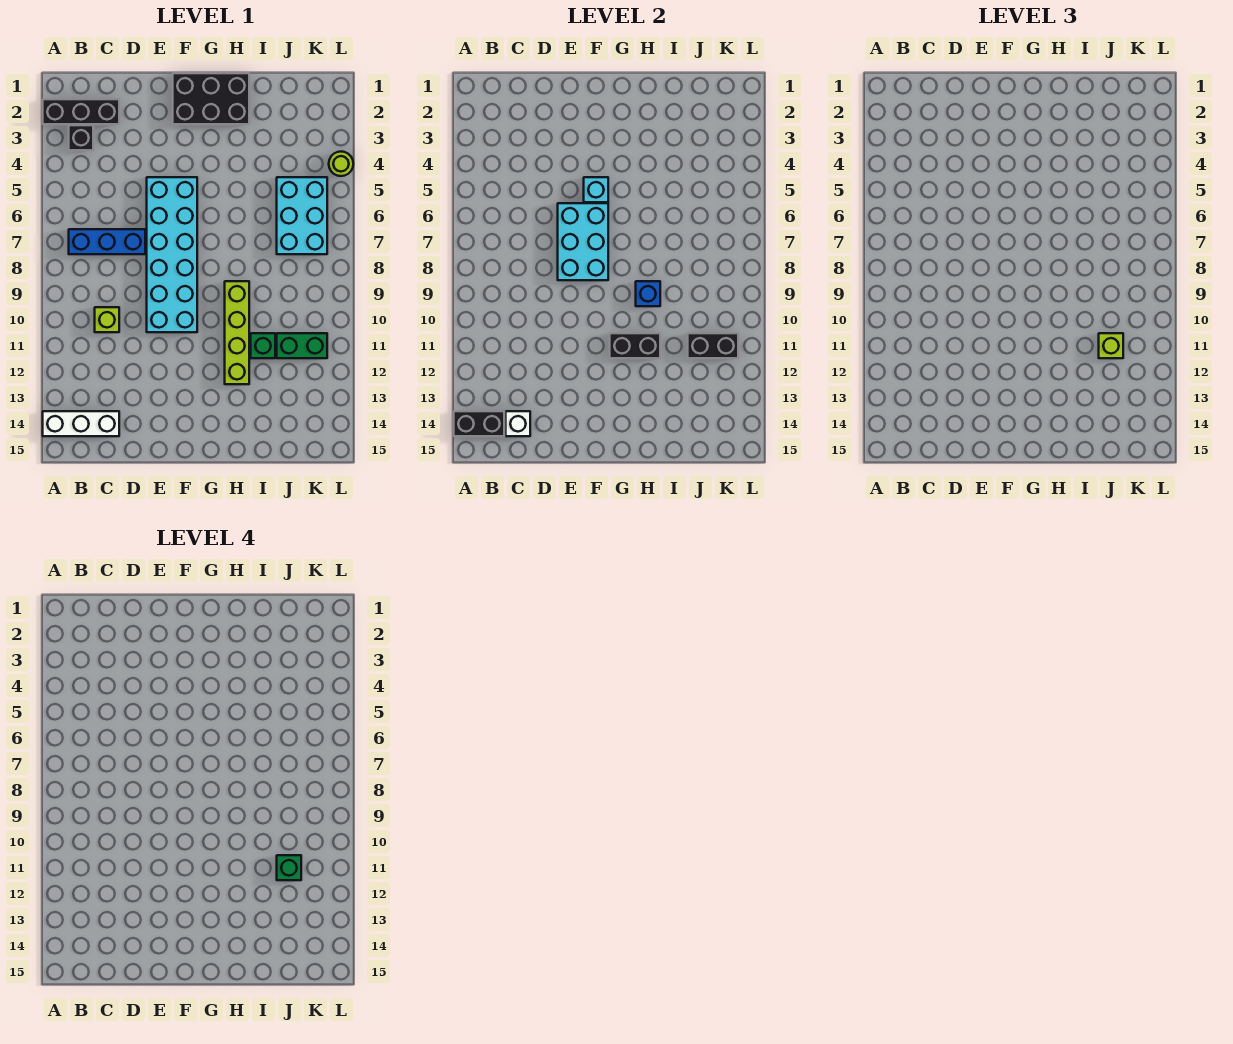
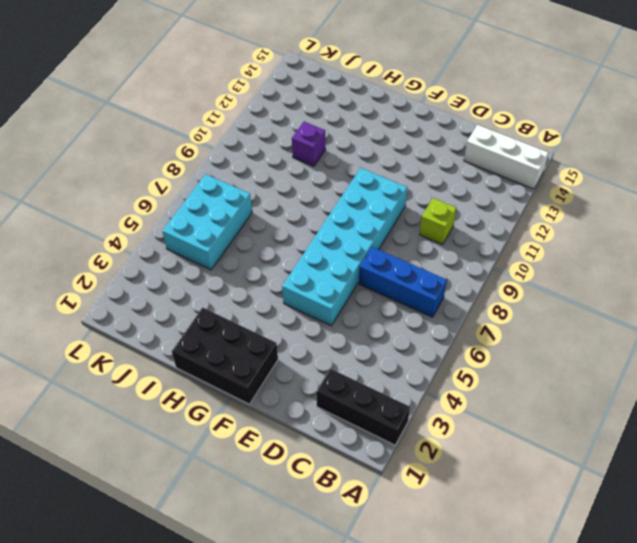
purple 1x1 brick [292,122,326,166] -> green 1x1 brick [251,333,275,358]
none -> black 1x1 brick [69,125,93,150]
none -> lime 1x4 brick [225,281,249,384]
none -> green 1x2 brick [277,333,327,358]

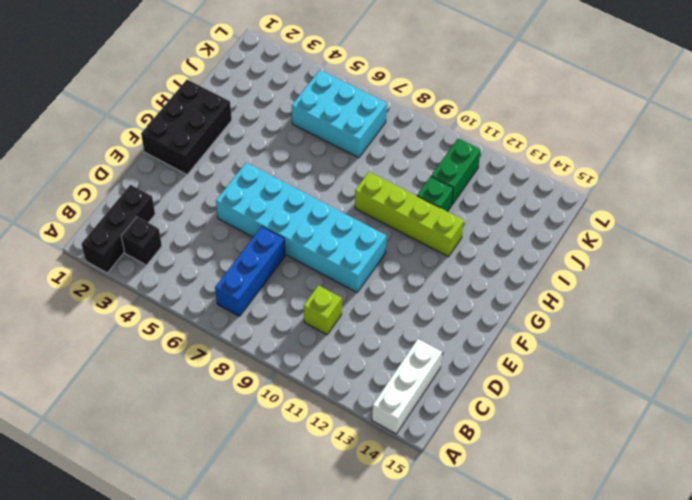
none -> lime 1x1 round brick [329,152,353,176]
none -> black 1x2 brick [454,411,504,436]
none -> white 1x1 brick [506,411,530,436]

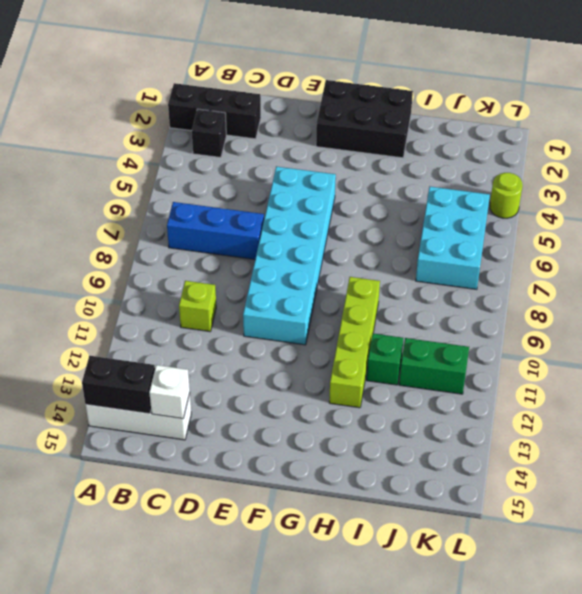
none -> cyan 2x3 brick [558,203,608,280]
none -> cyan 1x1 brick [584,177,608,202]
none -> black 1x2 brick [610,333,660,358]

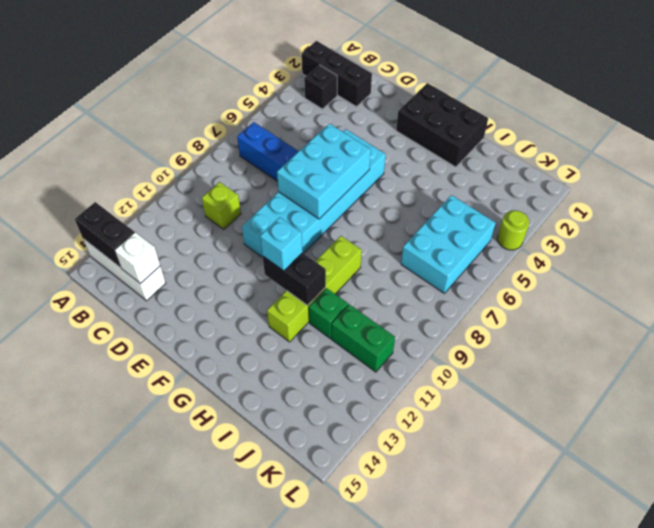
cyan 1x1 brick [260,217,303,271] -> cyan 1x1 brick moved to [584,177,608,202]
none -> blue 1x1 brick [636,281,660,306]
none -> black 1x2 brick [688,333,738,358]
none -> lime 1x1 brick [1099,333,1123,358]

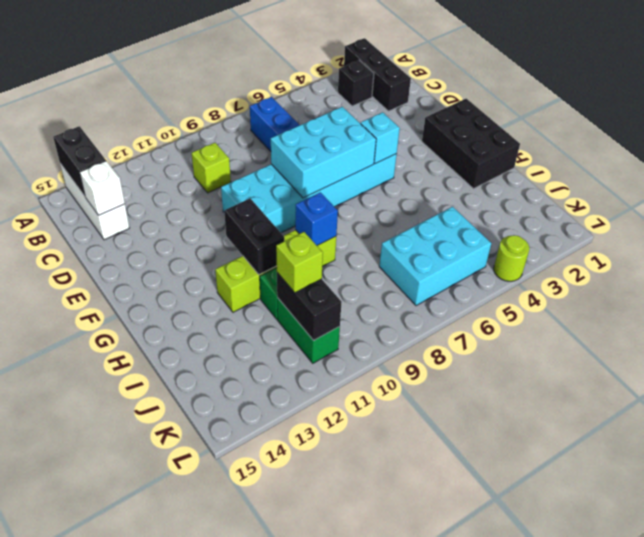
none -> green 1x1 brick [277,855,301,880]

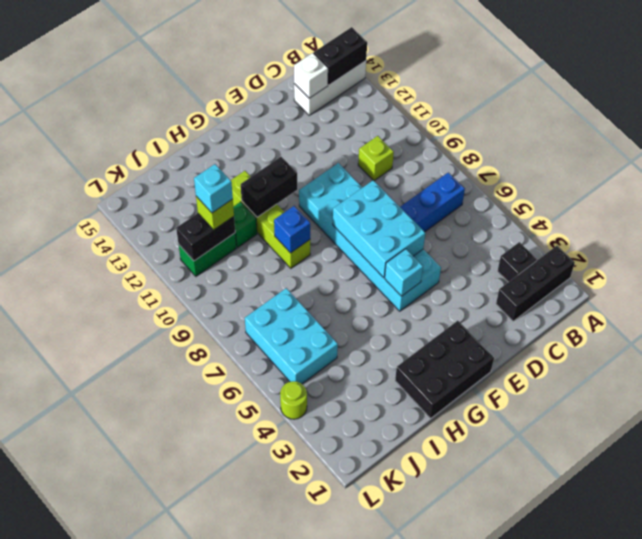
cyan 1x1 brick [194,164,233,213] -> green 1x1 brick [277,855,301,880]

